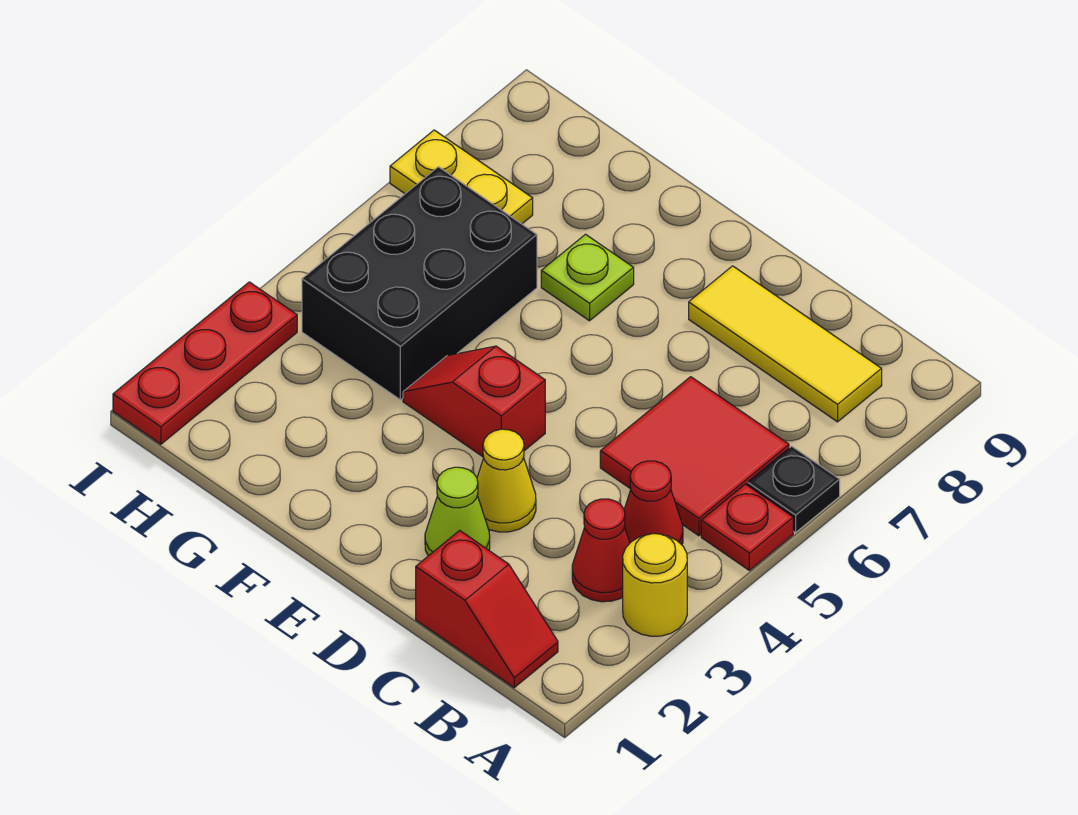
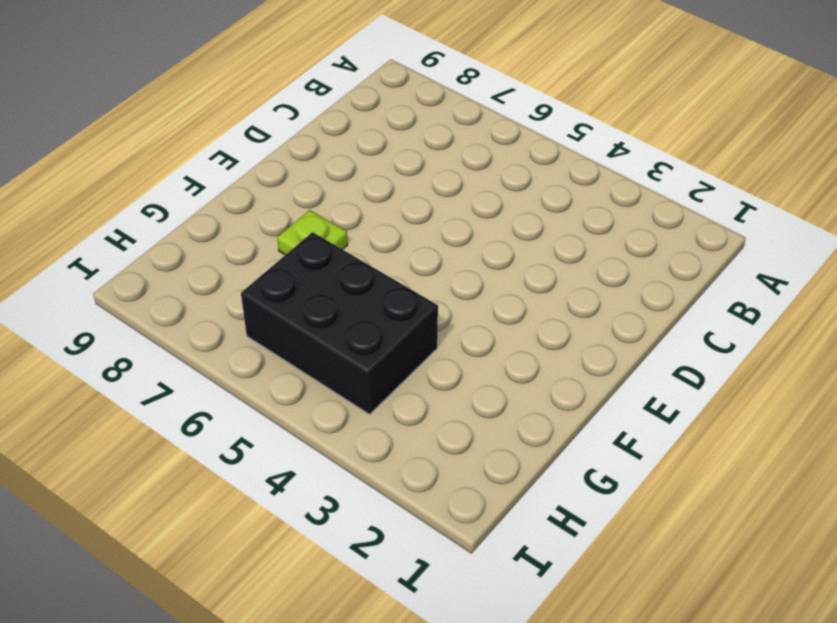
none -> yellow 1x1 round brick [623,534,687,636]
none -> red 1x1 plate [701,484,793,570]
none -> black 1x1 plate [748,446,840,532]

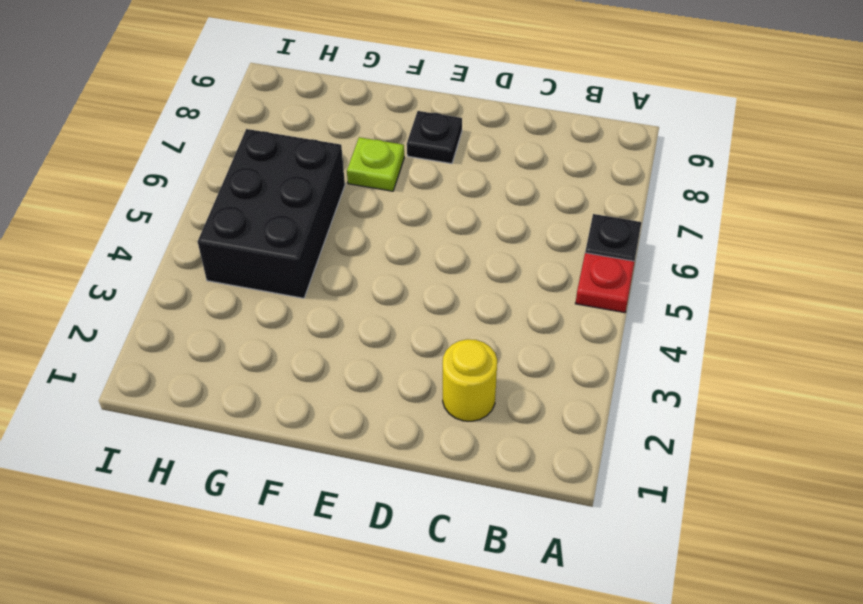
yellow 1x1 round brick [443,339,497,421] -> yellow 1x1 round brick moved to [623,534,687,636]
black 1x1 plate [407,111,462,164] -> none
none -> red 1x2 slope [416,530,558,688]
none -> red 1x1 cone [572,499,630,602]
none -> red 1x1 cone [624,461,683,545]

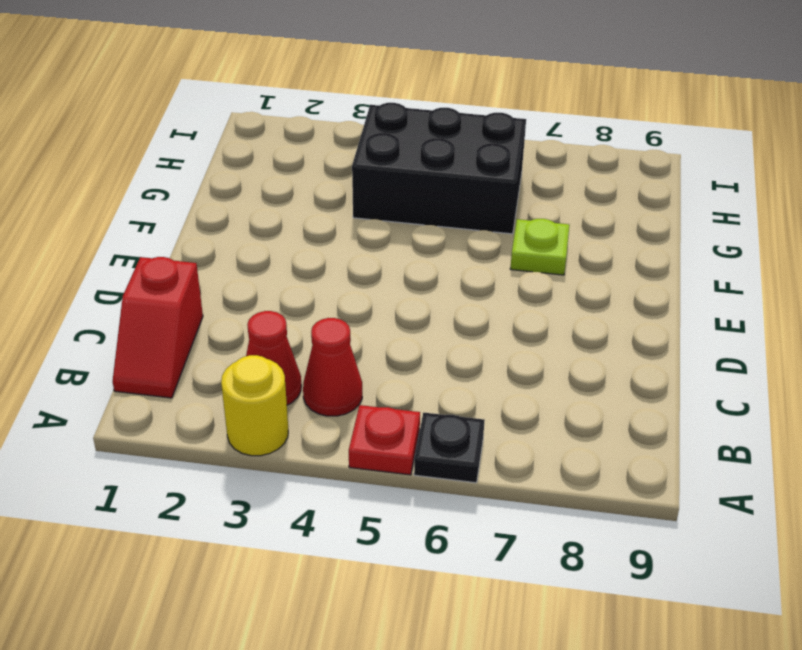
none -> red 2x2 tile [600,377,789,536]
none -> yellow 1x3 tile [689,266,882,422]
none -> lime 1x1 cone [425,467,490,556]

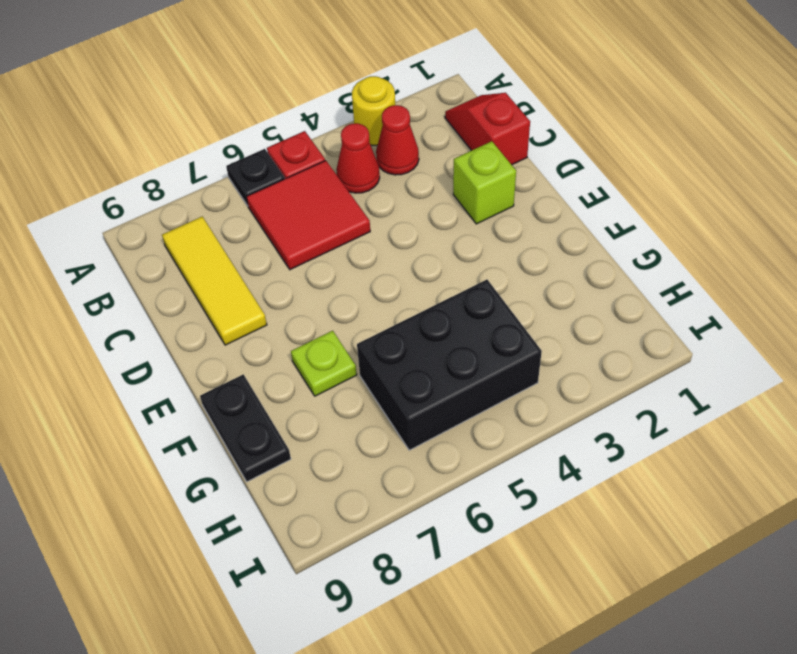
lime 1x1 brick [453,141,516,224] -> lime 1x1 cone [425,467,490,556]
black 1x2 plate [200,374,291,482] -> none
none -> yellow 1x1 cone [477,429,536,532]
none -> red 1x2 slope [403,346,545,457]
none -> yellow 1x2 plate [390,130,533,224]

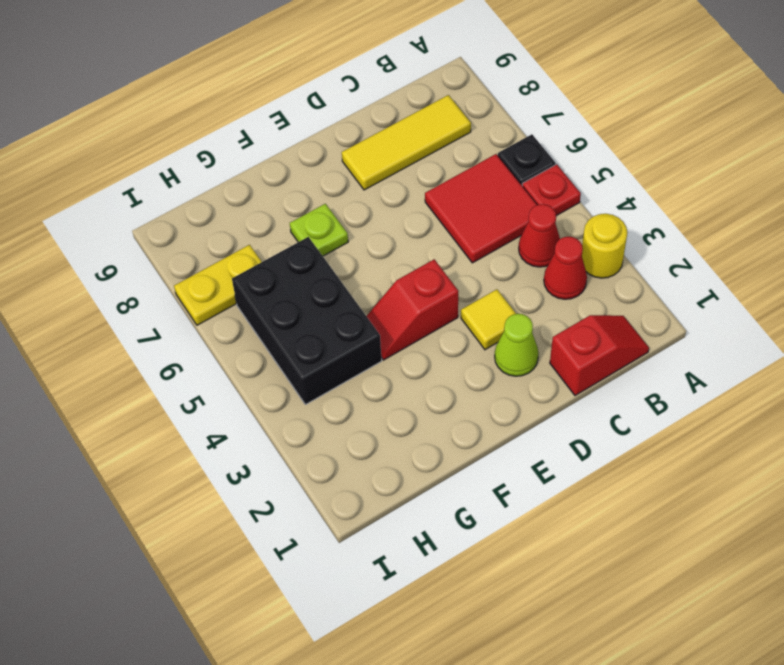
yellow 1x1 tile [461,289,516,350] -> yellow 1x1 cone [477,429,536,532]
none -> red 1x3 plate [113,282,297,444]

